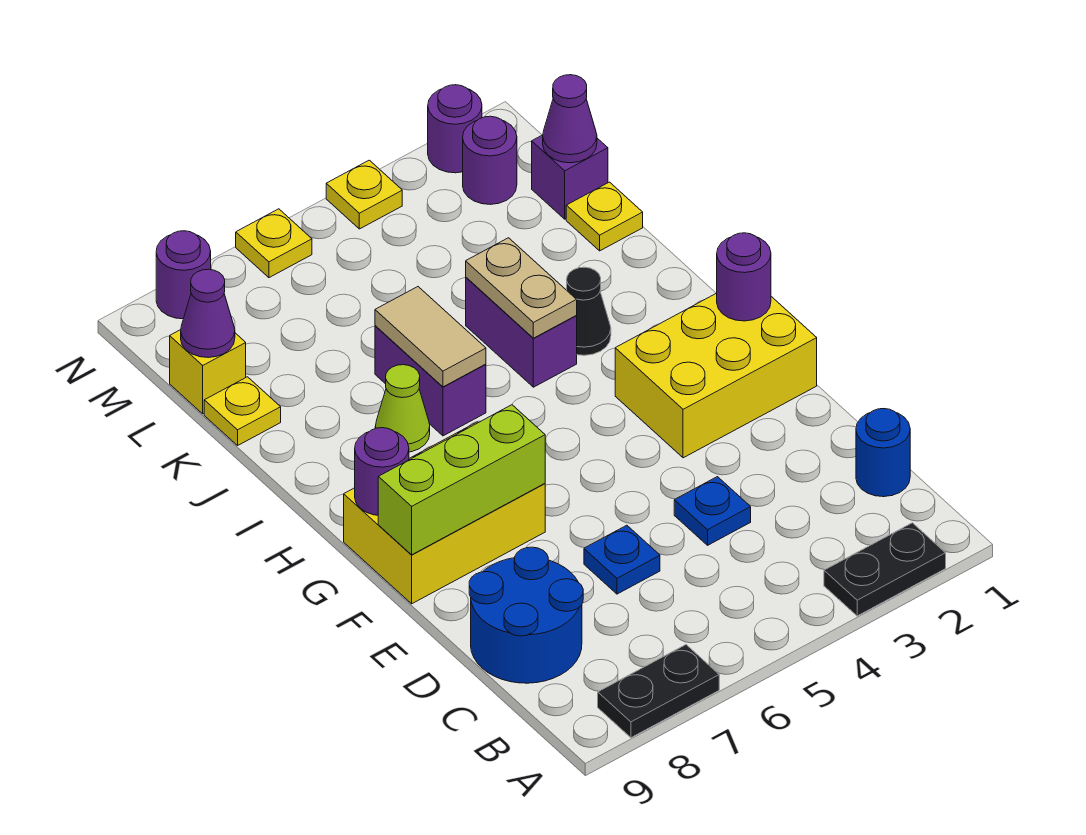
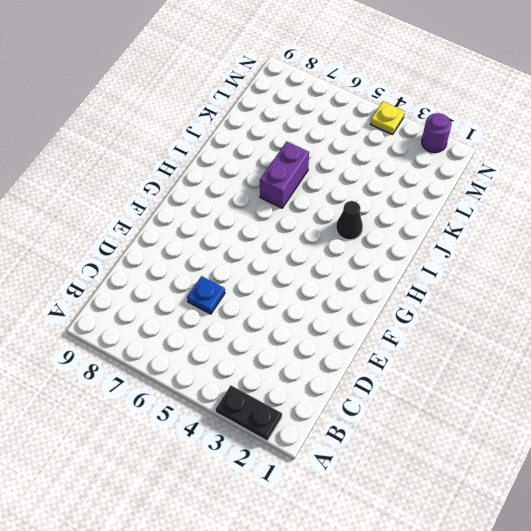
none -> black 1x2 plate [598,645,719,738]
none -> blue 1x1 round brick [856,409,910,497]
none -> blue 2x2 round brick [469,547,583,683]

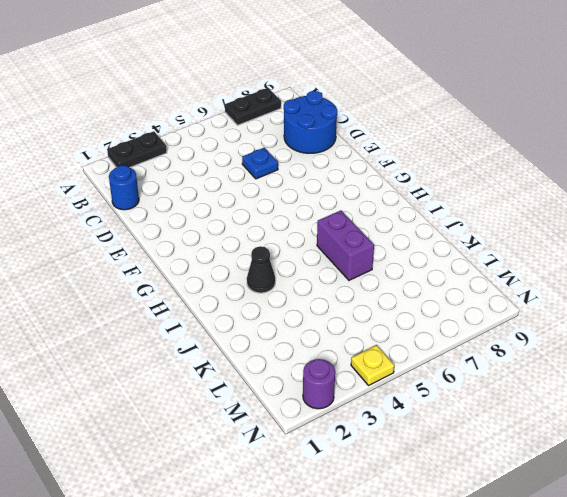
none -> blue 1x1 plate [674,477,751,545]
none -> yellow 2x3 brick [615,293,817,458]
none -> yellow 2x3 brick [344,422,545,604]

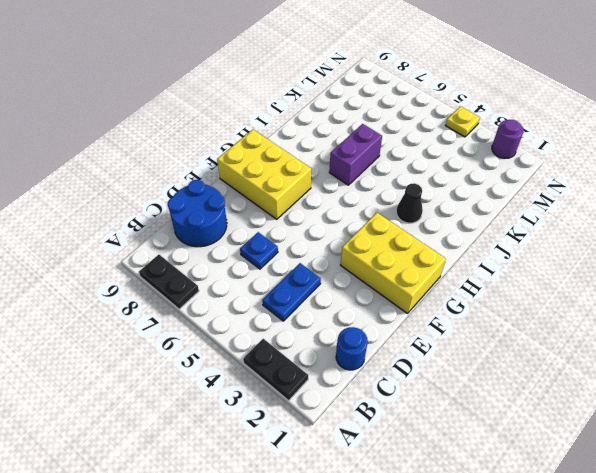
blue 1x2 plate [262,263,321,321] -> blue 1x1 plate [674,477,751,545]
none -> purple 1x2 brick [466,278,577,387]
none -> lime 1x1 cone [375,365,430,452]
none -> yellow 1x1 plate [566,182,643,251]

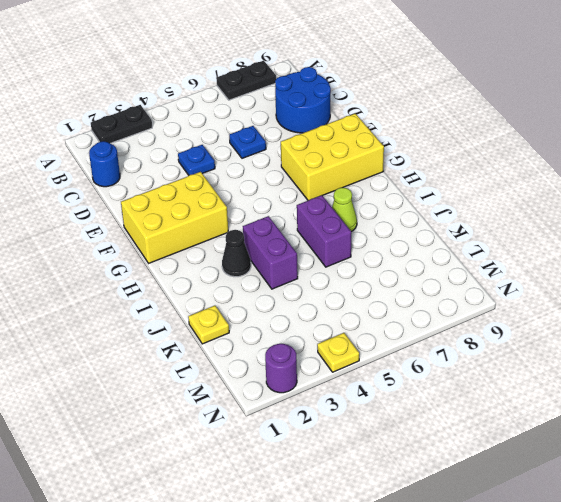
none -> yellow 1x1 plate [204,377,281,445]
none -> purple 1x1 brick [532,135,608,219]
none -> yellow 1x1 brick [170,330,246,414]

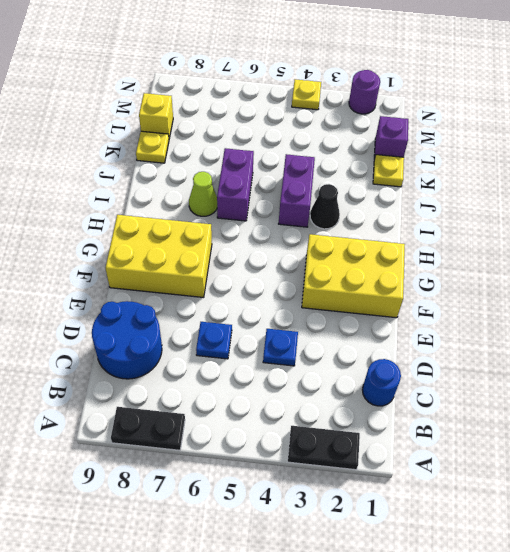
none -> purple 1x1 round brick [463,116,517,204]
none -> yellow 1x1 plate [236,209,312,278]
none -> purple 1x1 round brick [156,231,211,319]

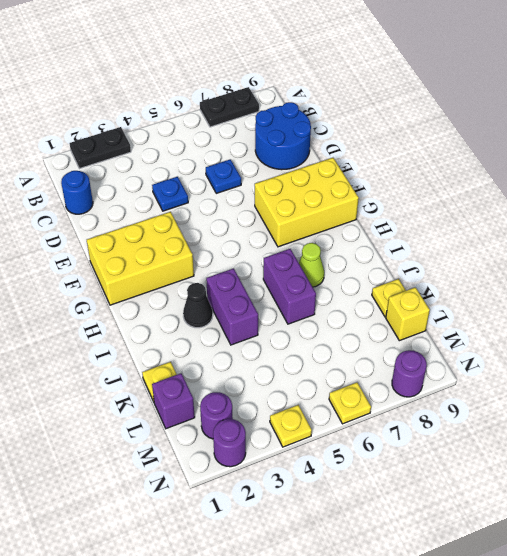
none -> lime 1x3 brick [378,405,545,555]
none -> purple 1x1 round brick [717,233,771,321]
none -> purple 1x1 round brick [355,428,409,515]

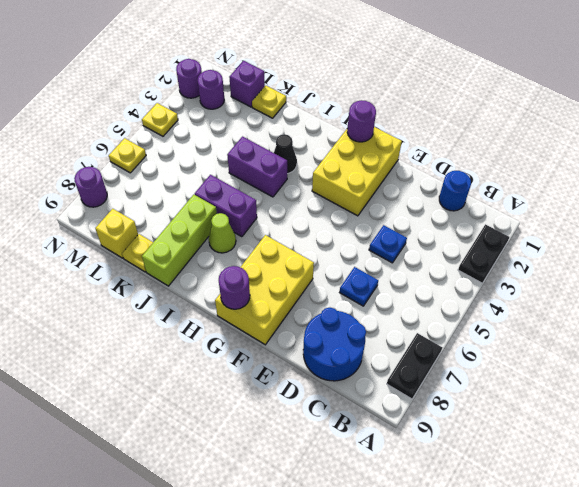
lime 1x3 brick [142,195,217,286] -> lime 1x3 brick moved to [378,405,545,555]
none -> tan 1x2 plate [466,238,577,338]
none -> tan 1x2 tile [375,287,486,387]
none -> purple 1x1 cone [543,75,597,163]

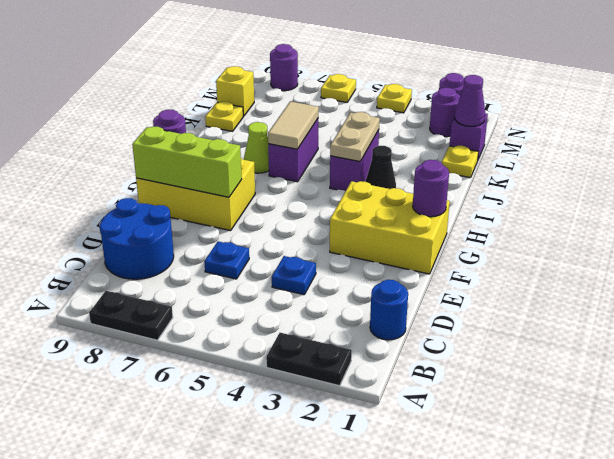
none -> purple 1x1 cone [181,269,235,358]

